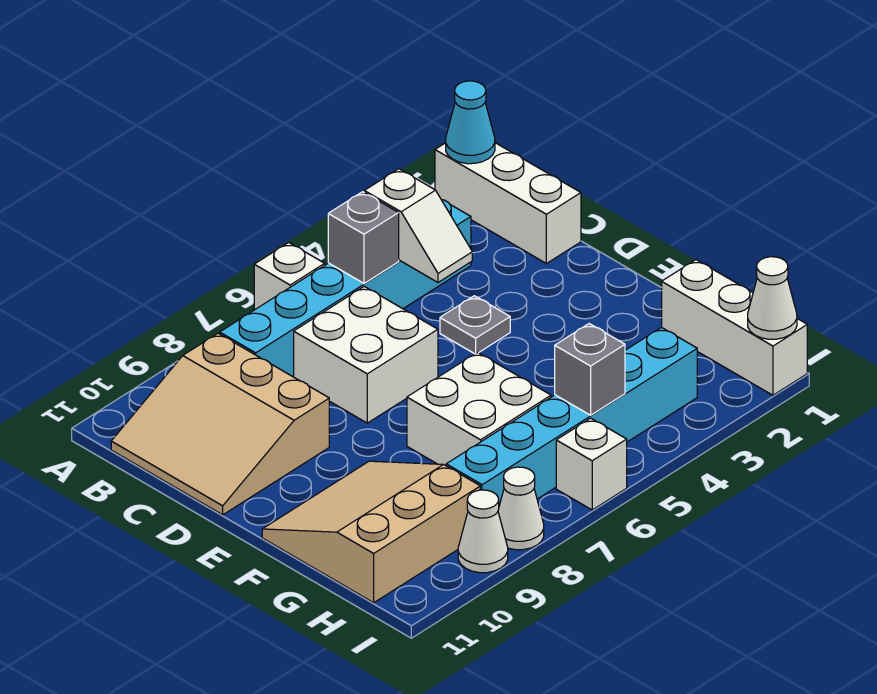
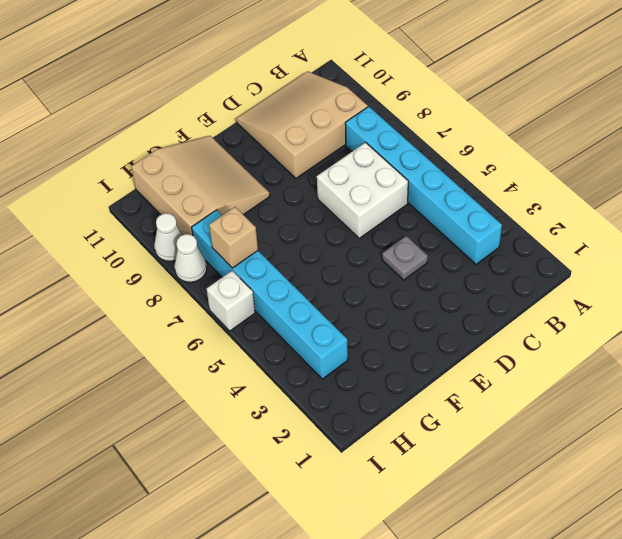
tan 1x1 brick [209,207,258,268] -> none
none -> white 1x3 brick [435,143,581,264]
none -> white 1x1 brick [254,243,325,310]
none -> white 2x2 brick [407,352,551,466]

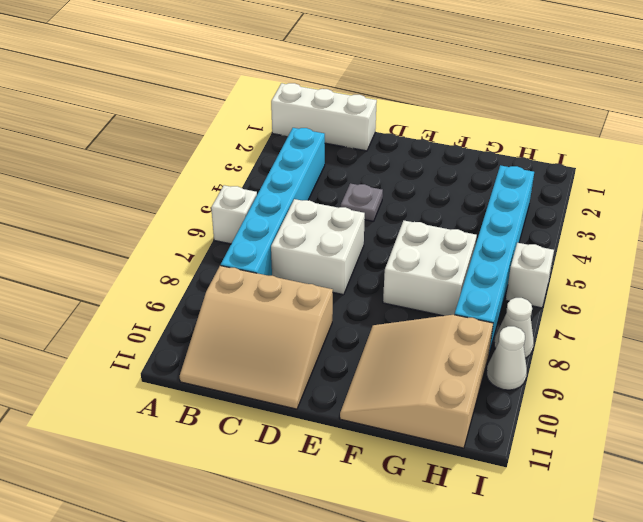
none -> white 1x3 brick [662,260,807,395]
none -> cyan 1x1 cone [446,81,495,164]
none -> white 1x2 slope [364,169,472,282]

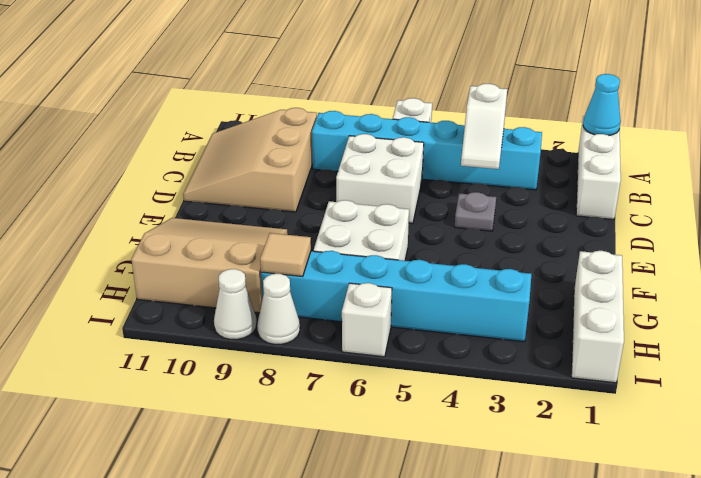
tan 1x1 tile [260,233,311,277] -> none
none -> grey 1x1 brick [328,192,399,283]
none -> grey 1x1 brick [555,324,625,415]
none -> white 1x1 cone [748,257,797,339]

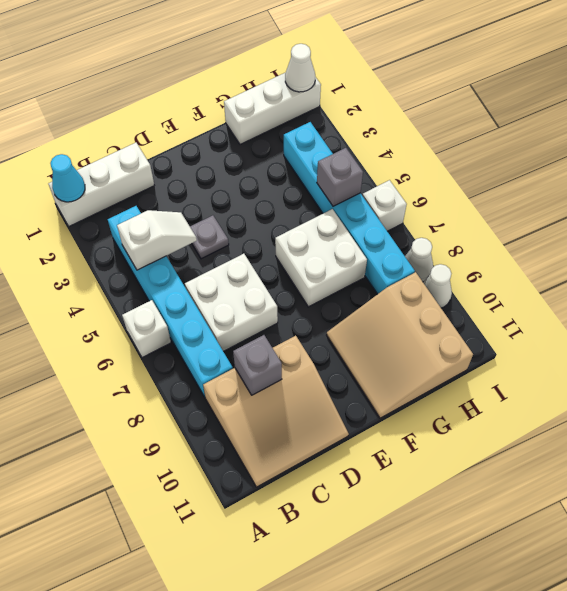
grey 1x1 brick [233,335,282,395] -> grey 1x1 brick moved to [328,192,399,283]

